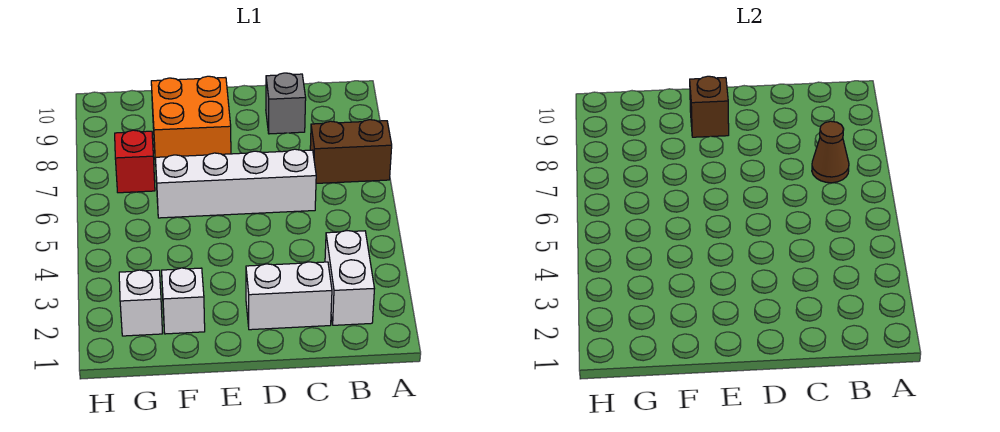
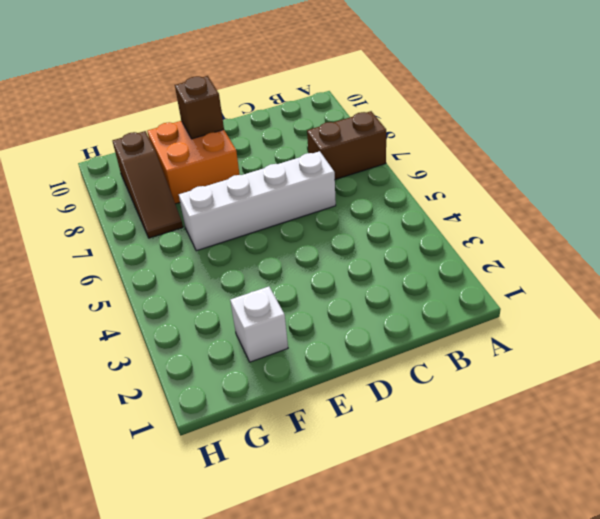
brown 1x3 slope [113,131,183,238] -> red 1x1 brick [115,130,155,193]
none -> white 1x2 brick [325,231,375,325]
none -> white 1x2 brick [246,262,332,330]

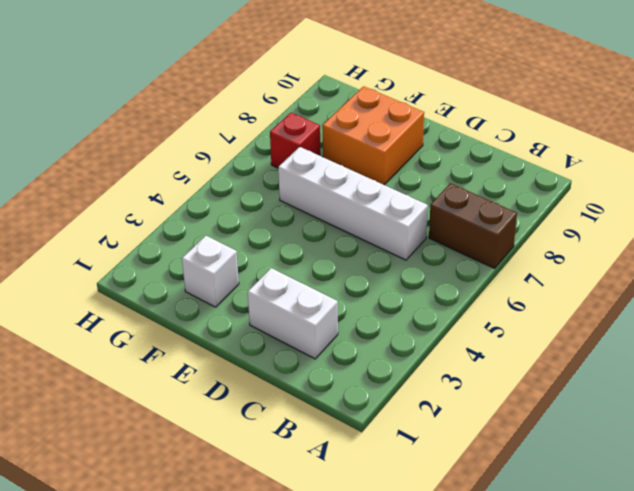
none -> white 1x2 brick [325,231,375,325]
none -> grey 1x1 brick [266,73,306,134]

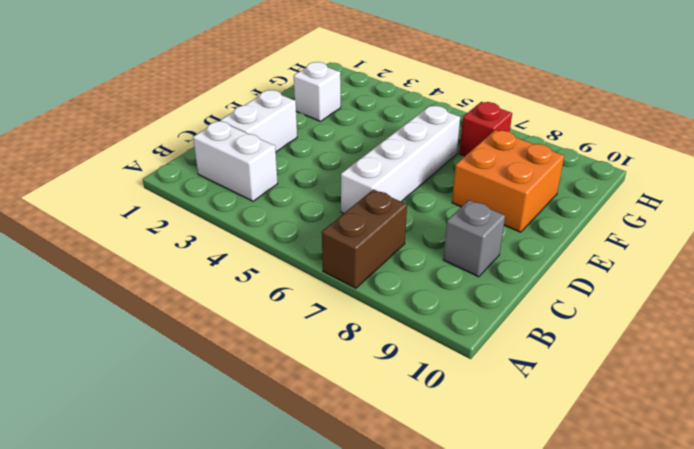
none -> white 1x1 brick [119,270,163,336]
none -> brown 1x1 cone [812,121,849,183]

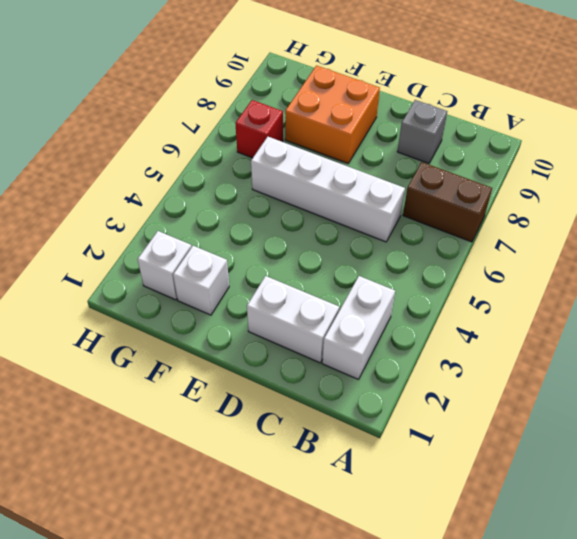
none -> brown 1x1 cone [812,121,849,183]
none -> brown 1x1 brick [690,76,729,137]

